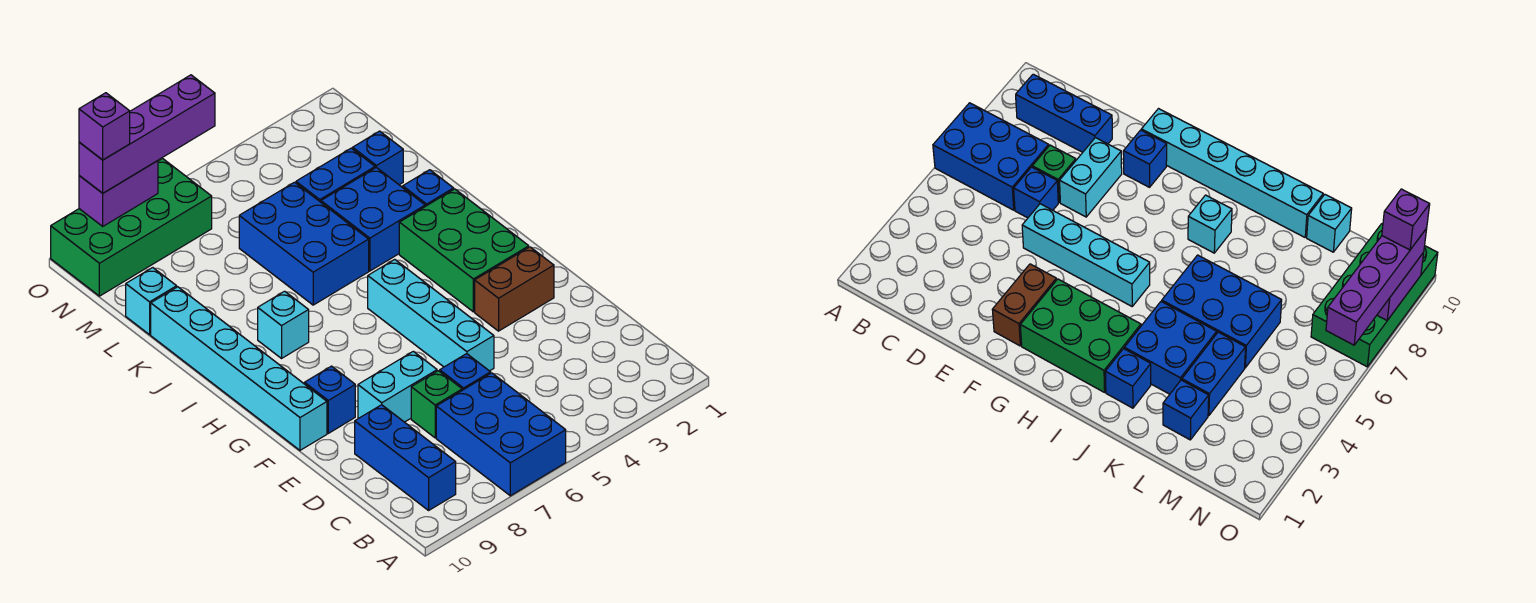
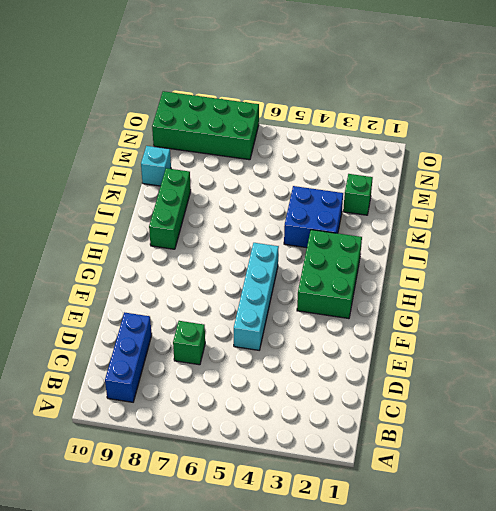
green 1x3 brick [149,168,191,249] -> none
green 1x1 brick [343,174,373,215] -> blue 1x1 brick [353,131,403,185]
none -> blue 2x3 brick [436,373,566,496]
none -> blue 1x1 brick [440,354,491,390]
none -> cyan 1x2 brick [358,351,437,422]

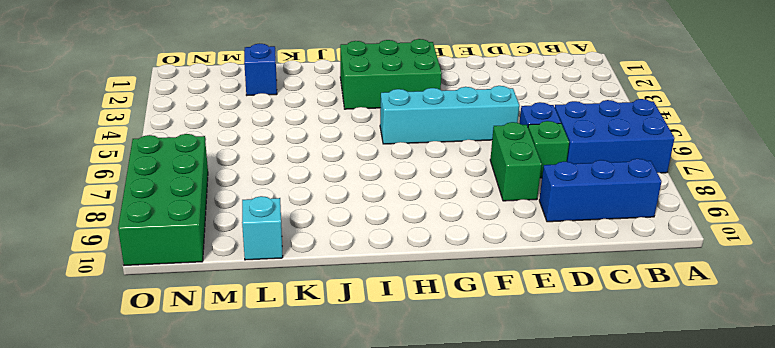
green 1x2 brick [490,122,542,201] -> cyan 1x2 brick [358,351,437,422]
none -> brown 1x2 brick [475,247,554,331]
none -> blue 1x1 brick [304,366,355,433]
none -> cyan 1x6 brick [151,287,327,450]

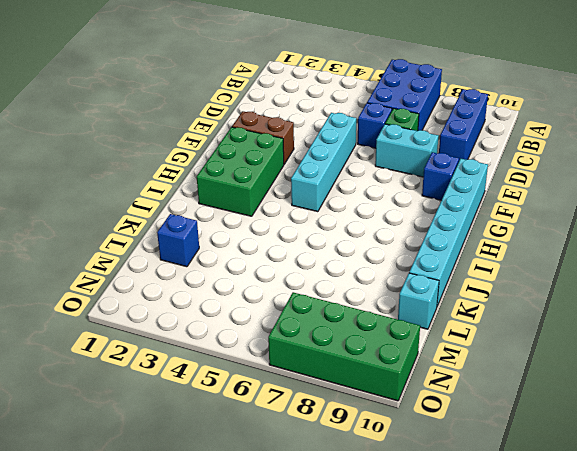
none -> cyan 1x1 brick [258,291,309,358]
none -> blue 1x1 brick [403,170,454,206]
none -> blue 2x2 brick [321,167,425,271]

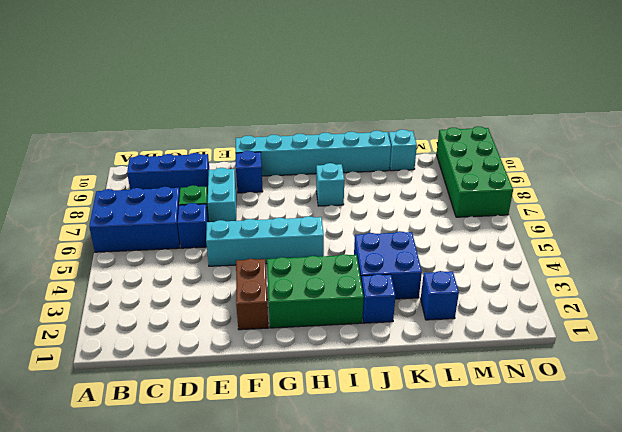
none -> blue 2x3 brick [239,182,369,305]
none -> blue 1x2 brick [296,148,375,202]
none -> purple 1x2 brick [79,161,158,226]

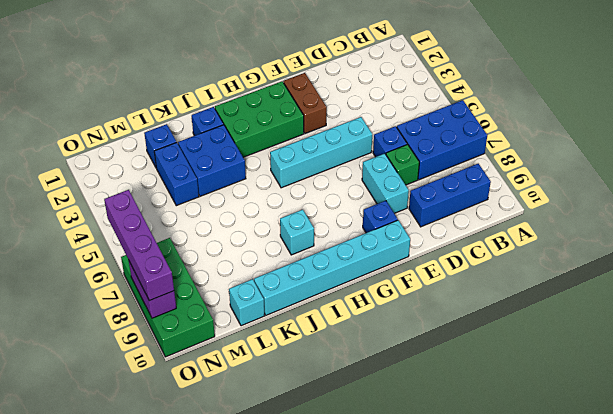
none -> blue 2x3 brick [239,182,369,305]
none -> purple 1x1 brick [79,93,130,160]

